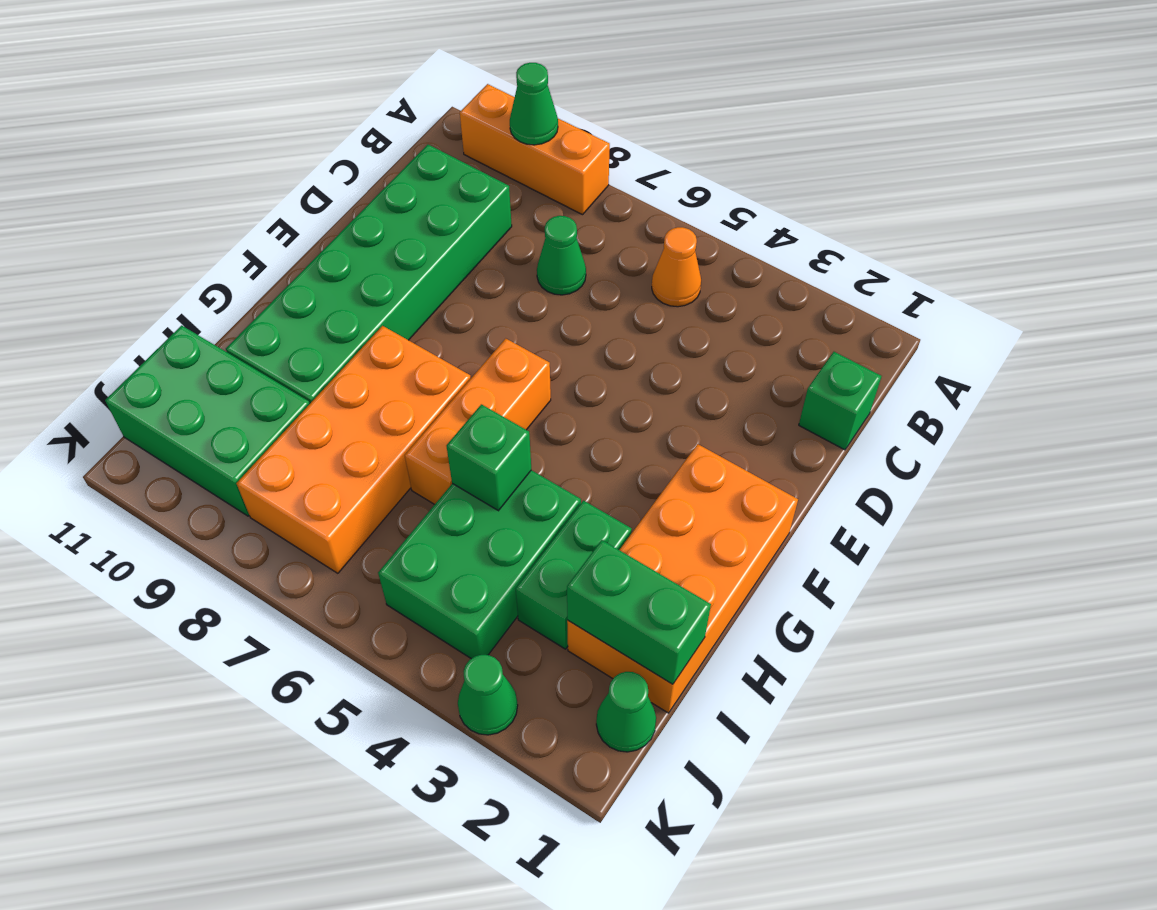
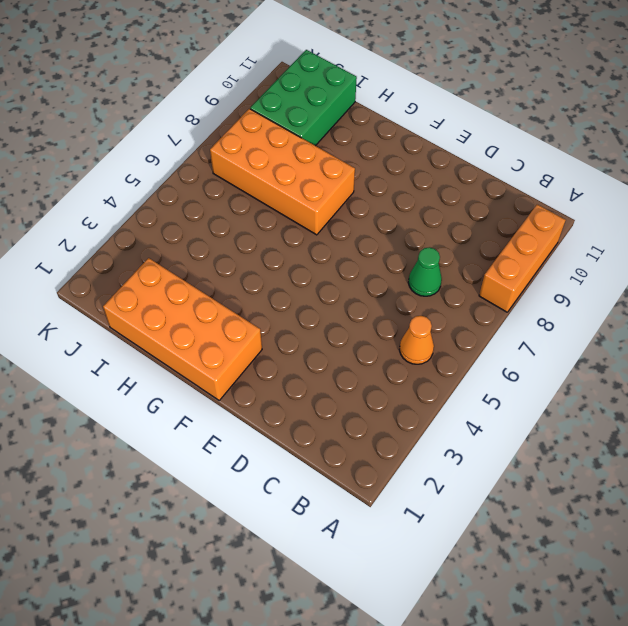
none -> green 1x1 brick [799,352,881,450]
none -> green 2x6 brick [226,145,512,403]
none -> orange 1x3 brick [405,339,551,504]

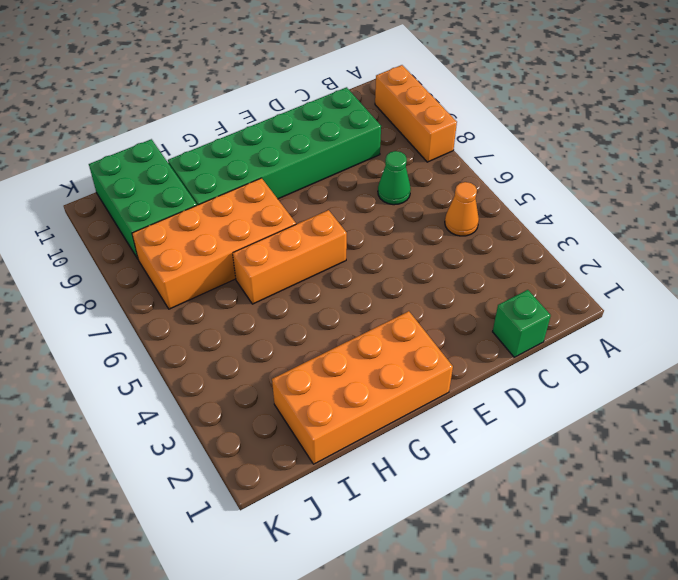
none -> green 1x2 brick [516,501,632,649]
none -> green 2x3 brick [378,470,581,659]
none -> green 1x1 cone [596,672,656,752]

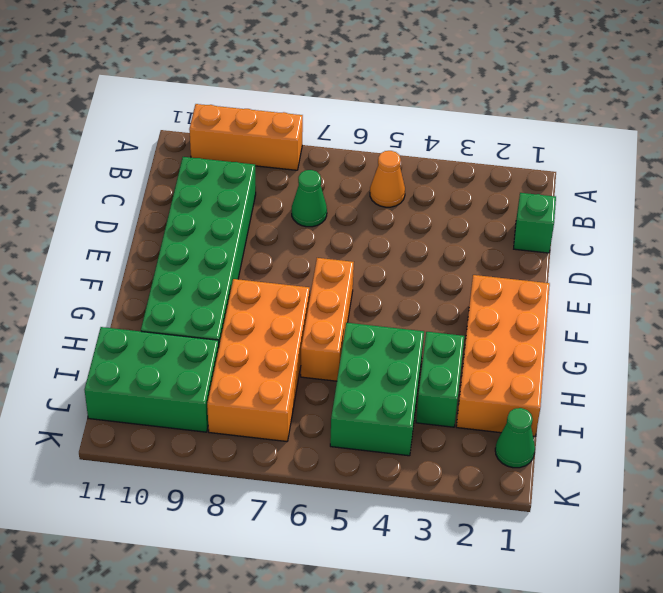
none -> green 1x1 cone [458,655,518,735]
none -> green 1x1 cone [510,63,558,145]
none -> green 1x1 brick [447,404,531,511]

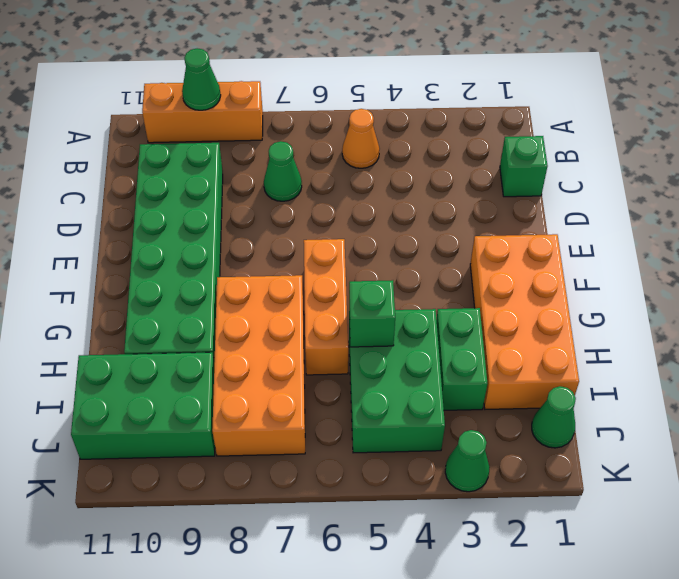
none -> green 1x2 brick [567,540,711,684]

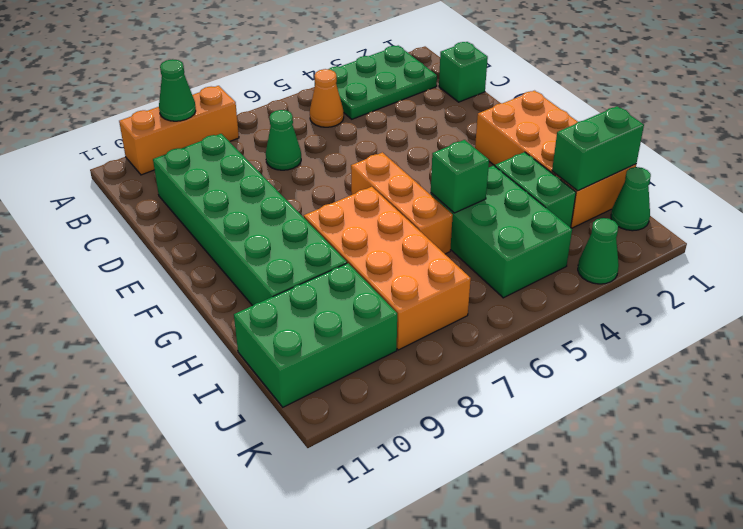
green 2x3 plate [314,46,437,119] -> none

